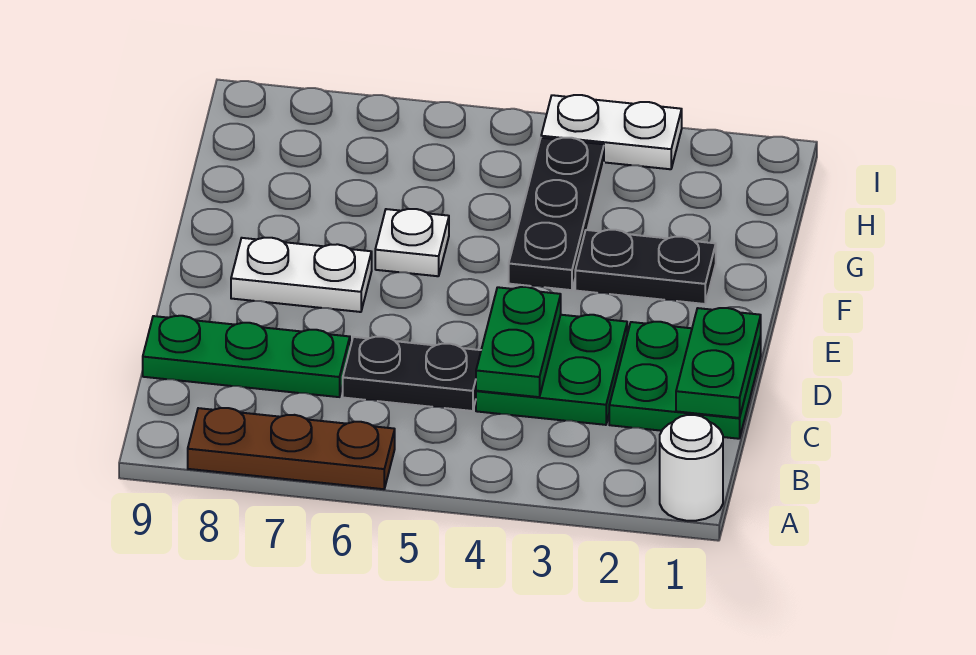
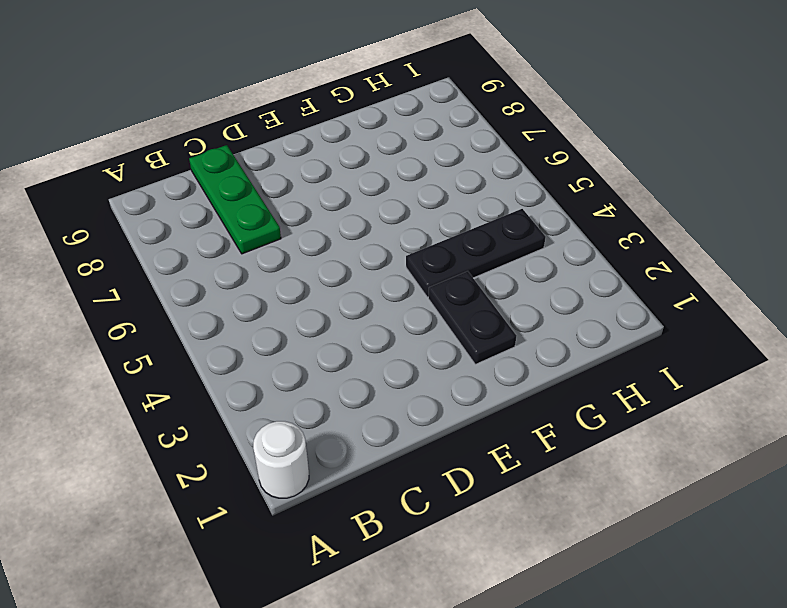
none -> brown 1x3 plate [188,408,395,489]
none -> green 2x2 plate [609,322,761,439]
none -> green 2x2 plate [476,315,627,425]

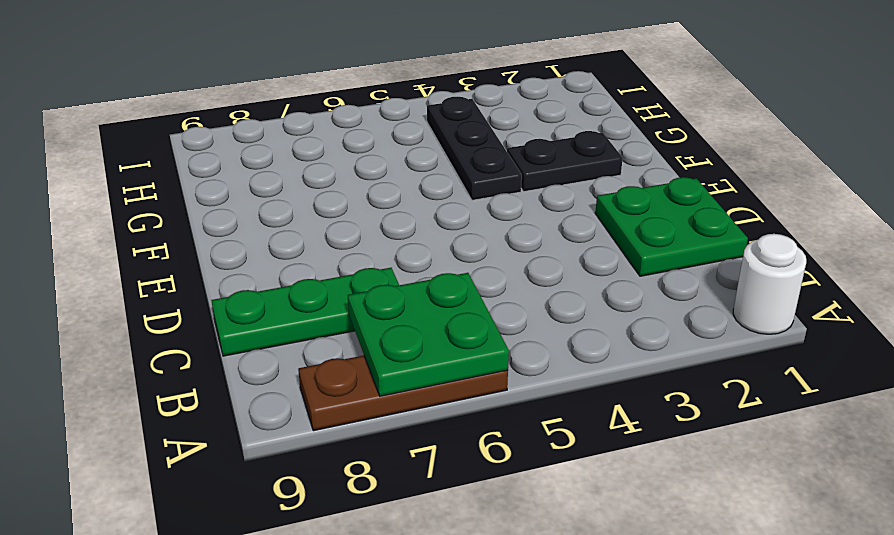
green 2x2 plate [348,273,509,396] -> green 2x2 plate moved to [476,315,627,425]
none -> black 1x2 plate [343,337,481,411]
none -> white 1x2 plate [231,238,372,312]
none -> white 1x1 plate [375,209,449,276]

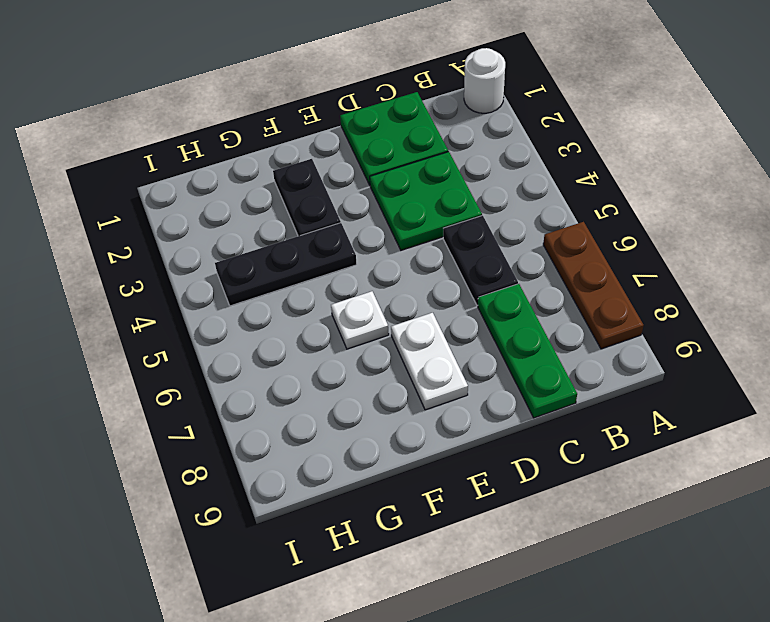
none -> white 1x2 plate [541,95,682,169]
none -> green 1x2 plate [676,308,761,418]
none -> green 1x2 plate [476,287,561,397]

